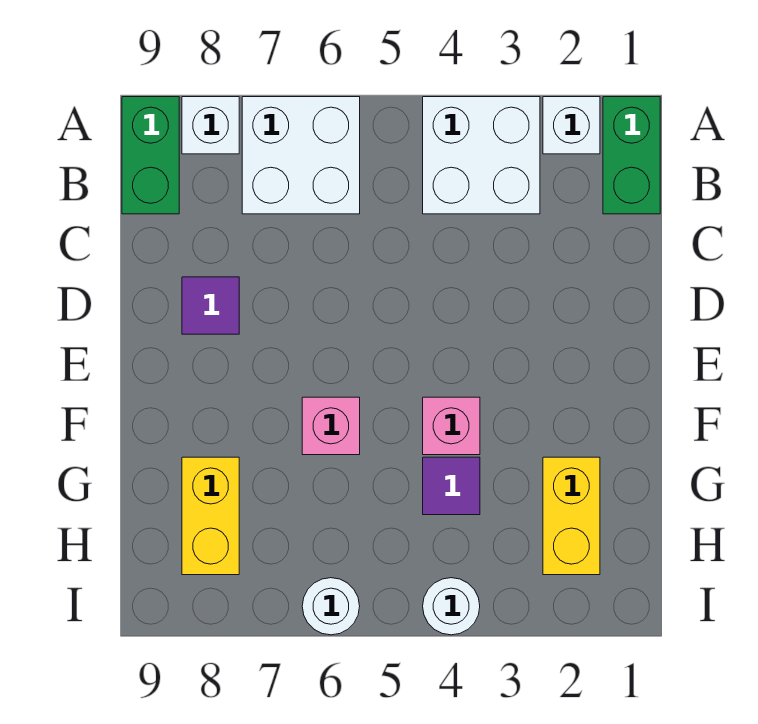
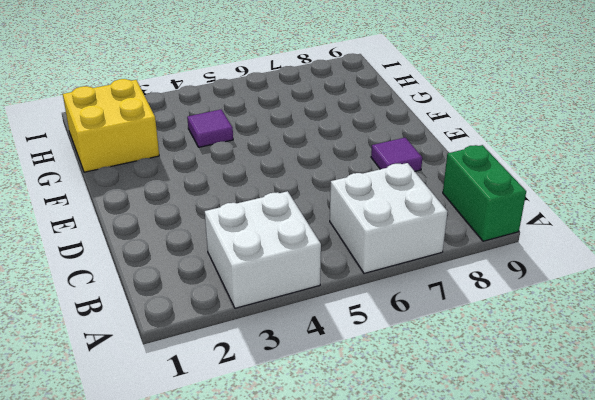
yellow 2x2 brick [63,79,159,172] -> yellow 1x2 brick [543,457,600,575]
none -> green 1x2 brick [603,97,660,214]
none -> white 1x1 brick [543,97,600,154]
none -> white 1x1 brick [182,97,239,154]

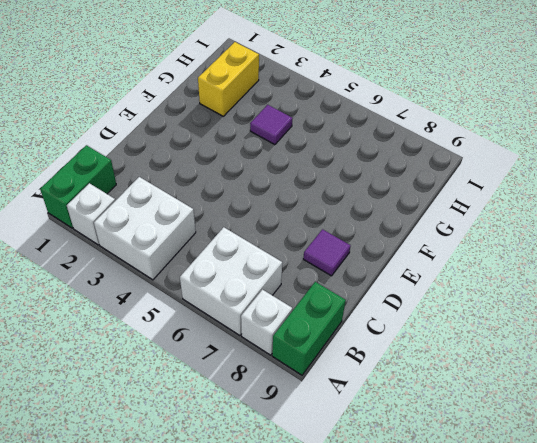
none -> pink 1x1 brick [423,397,480,455]
none -> pink 1x1 brick [302,397,360,455]
none -> yellow 1x2 brick [182,457,239,575]

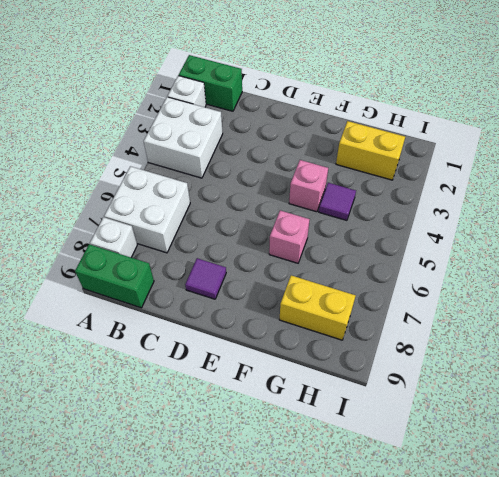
none -> white 1x1 round brick [423,578,480,635]
none -> white 1x1 round brick [302,578,360,635]

